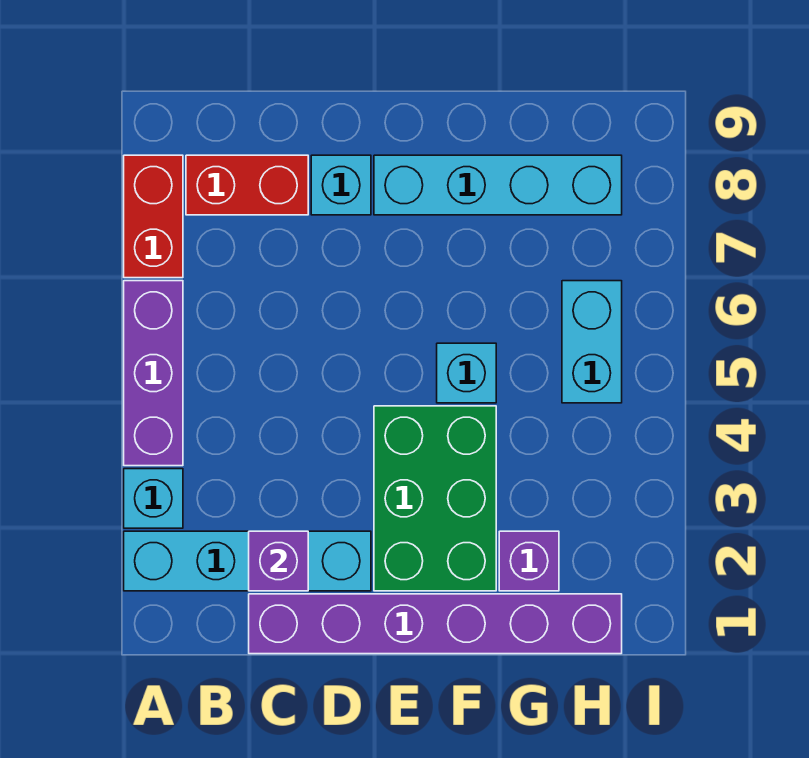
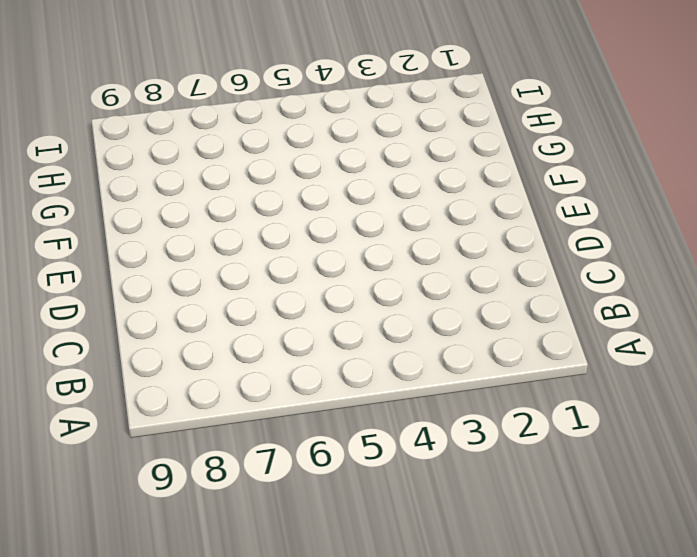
none -> cyan 1x4 brick [124,531,371,591]
none -> cyan 1x1 brick [124,469,183,528]
none -> purple 1x3 brick [124,281,183,466]

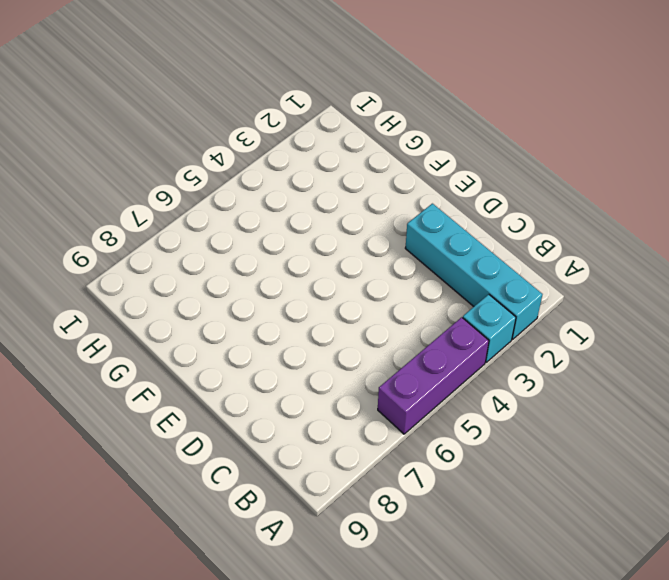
none -> red 1x2 brick [124,155,183,278]
none -> red 1x2 brick [186,155,308,215]
none -> purple 1x6 brick [249,594,622,654]

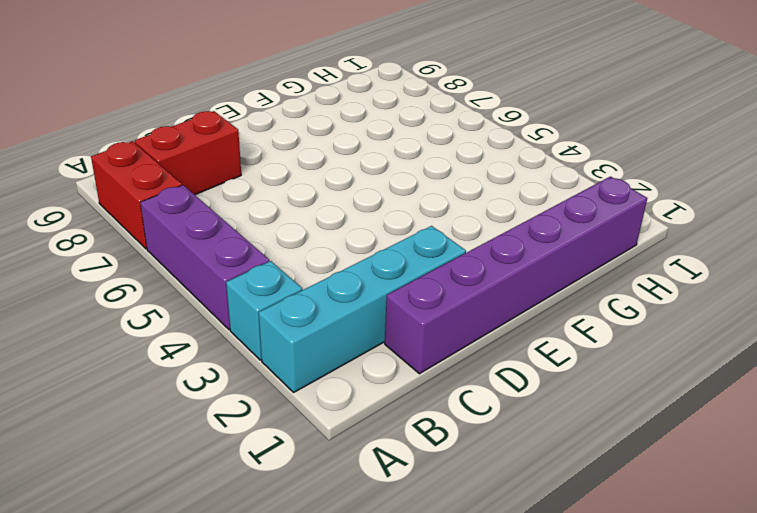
none -> cyan 1x1 brick [311,155,371,215]
none -> green 2x3 brick [374,406,496,591]
none -> cyan 1x4 brick [374,155,622,215]

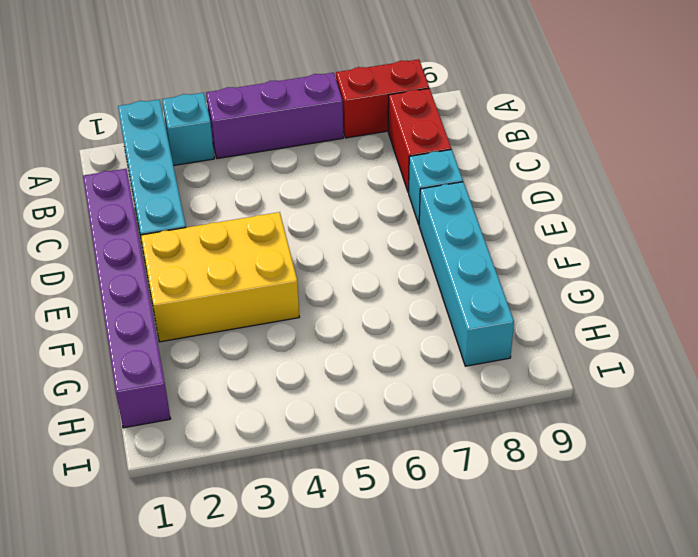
yellow 2x3 brick [141,212,299,342] -> green 2x3 brick [374,406,496,591]
none -> cyan 1x1 brick [437,343,496,403]
none -> purple 1x1 brick [499,531,559,591]
none -> cyan 1x2 brick [562,281,622,403]

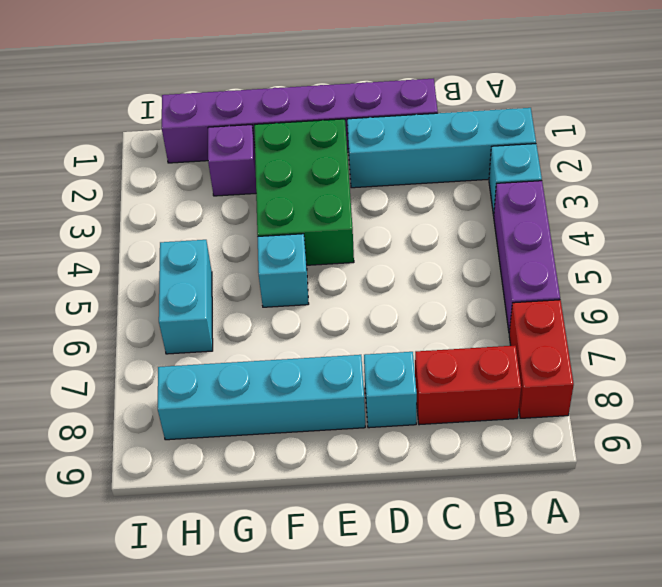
none -> purple 1x1 brick [249,531,308,591]

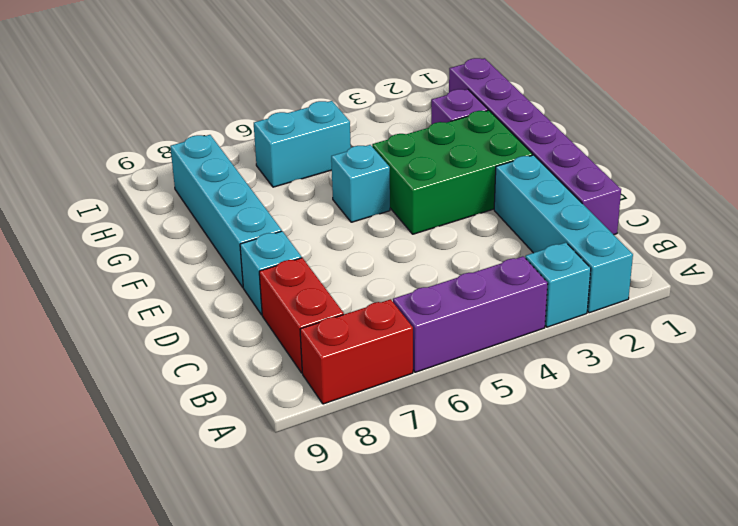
none -> purple 1x1 brick [249,531,308,591]

